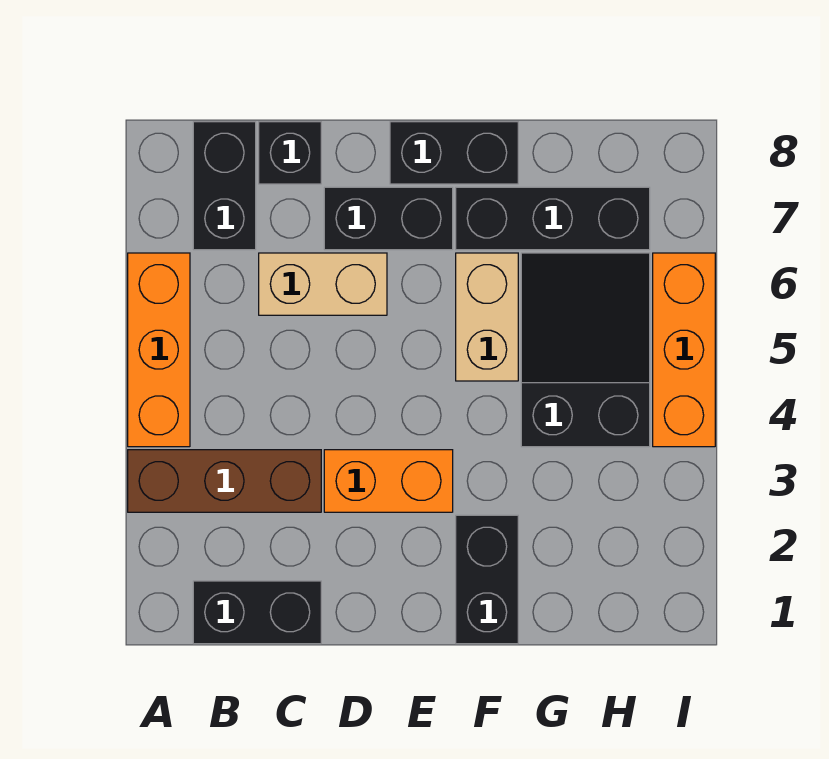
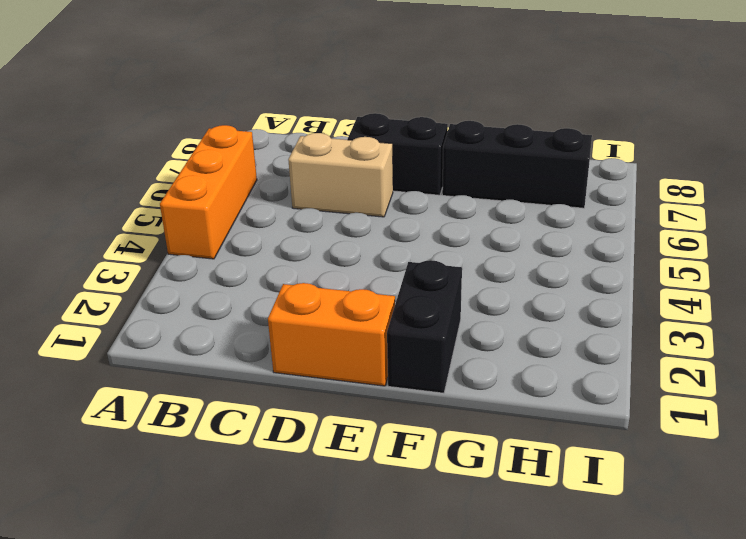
orange 1x2 brick [268,283,395,386] -> orange 1x2 brick moved to [324,450,453,512]
none -> brown 1x3 brick [128,450,321,512]
none -> black 1x2 brick [193,581,321,644]
none -> black 1x2 brick [193,122,256,250]

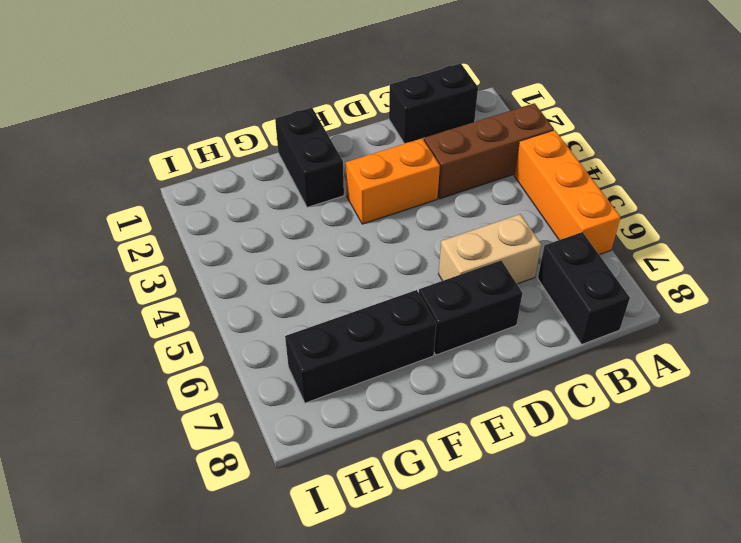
none -> black 1x1 brick [259,122,321,184]
none -> black 1x2 brick [390,122,518,184]
none -> tan 1x2 brick [456,253,518,381]

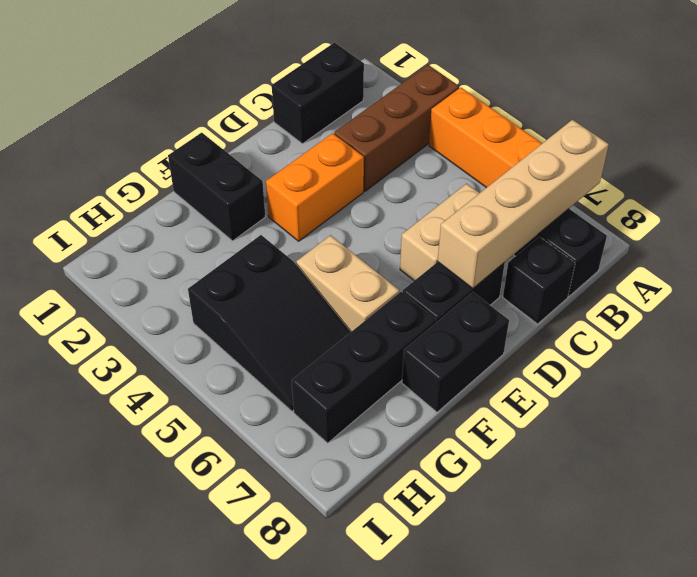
tan 1x4 brick [438,120,609,289] -> none
none -> orange 1x3 brick [653,253,715,447]

